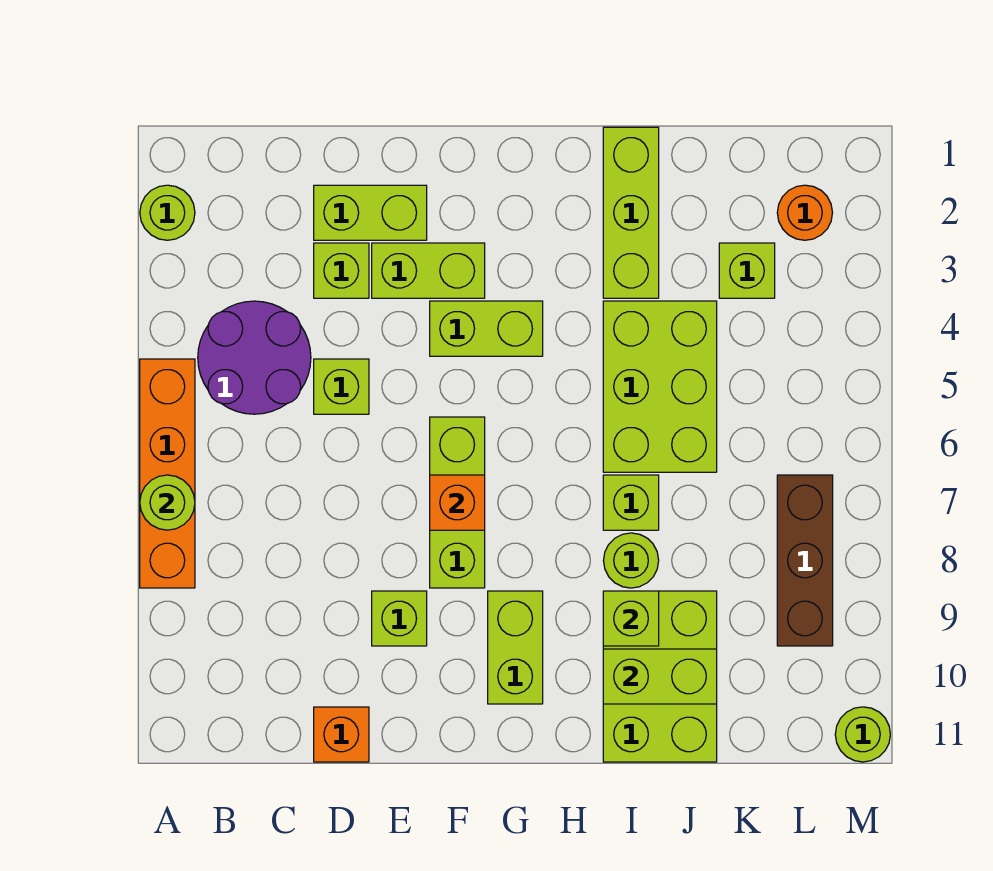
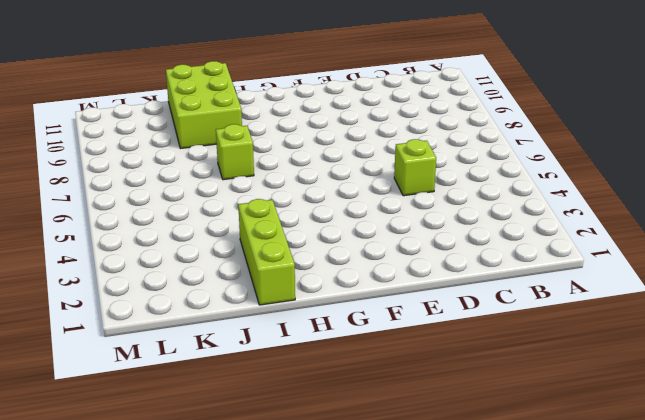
none -> lime 1x1 round brick [140,185,195,240]
none -> orange 1x4 brick [140,359,195,588]
none -> purple 2x2 round brick [198,301,311,414]

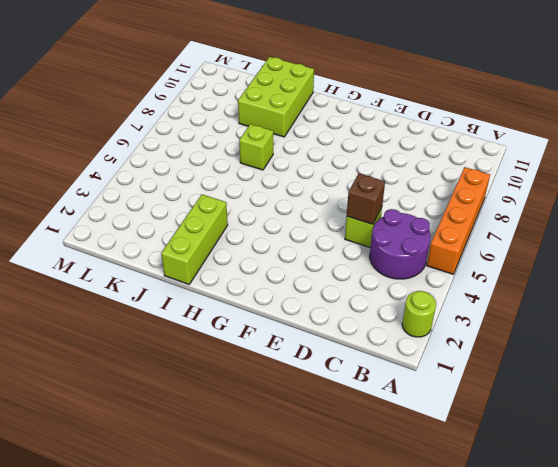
brown 1x1 brick [347,173,385,224] -> none
none -> lime 1x2 brick [314,185,427,240]
none -> lime 1x1 brick [314,243,369,298]
none -> orange 1x1 brick [314,707,369,762]

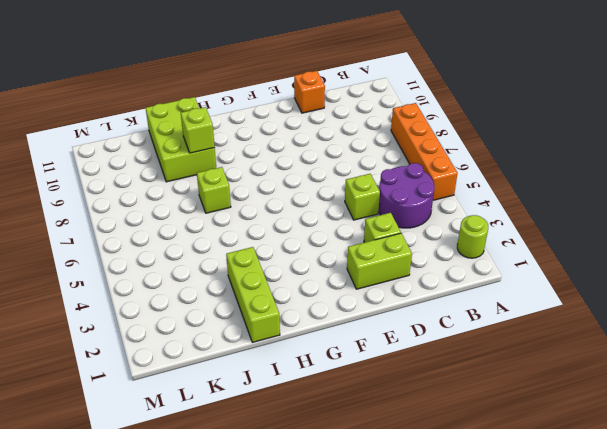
none -> lime 1x2 brick [372,243,485,298]
none -> lime 1x1 brick [372,591,427,646]
none -> lime 1x2 brick [430,301,543,356]

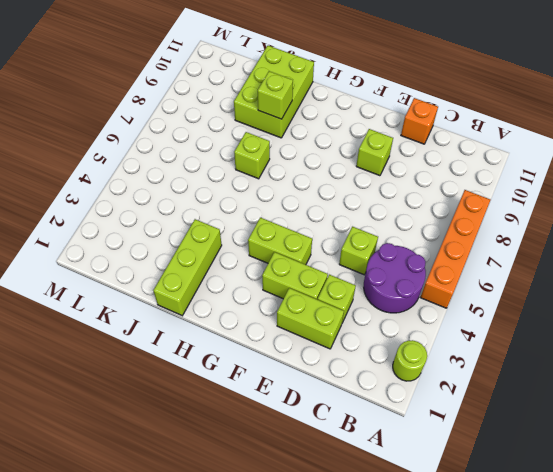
none -> lime 1x3 brick [430,417,485,588]
none -> lime 1x2 brick [488,591,543,704]
none -> lime 2x3 brick [603,301,717,472]

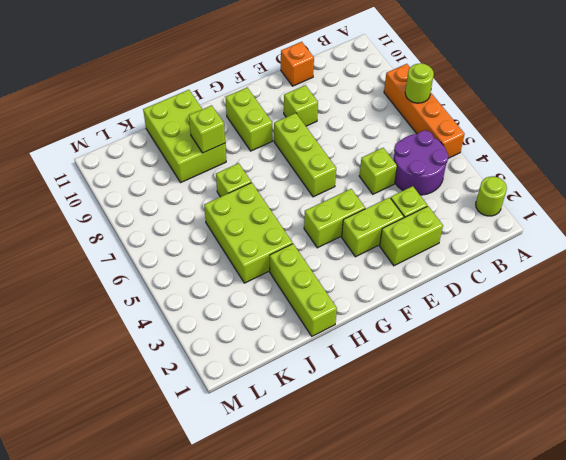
none -> lime 1x1 round brick [604,533,659,588]
none -> lime 1x1 brick [719,243,775,298]
none -> orange 1x1 round brick [777,185,832,240]

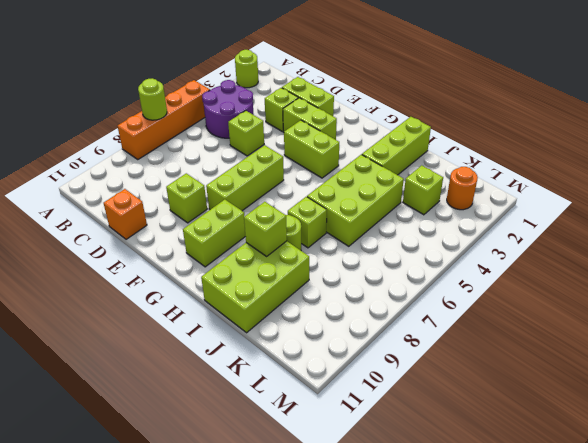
none -> brown 1x3 brick [777,475,833,646]
none -> lime 1x1 round brick [835,707,890,762]
none -> orange 1x1 brick [430,475,485,530]

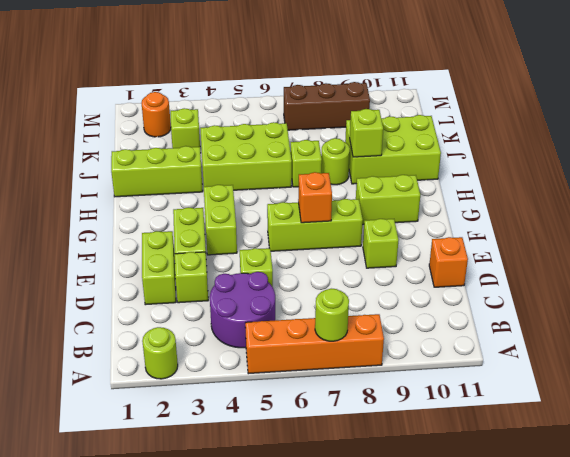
none -> lime 1x1 round brick [835,707,890,762]
none -> lime 1x2 brick [603,649,717,704]

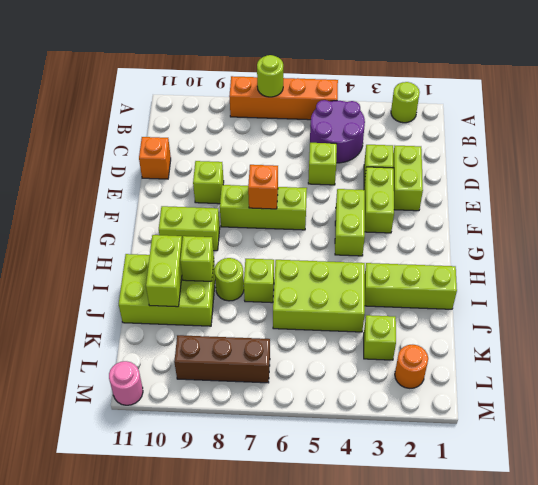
pink 1x1 round brick [109,361,143,405] -> lime 1x1 round brick [835,707,890,762]

